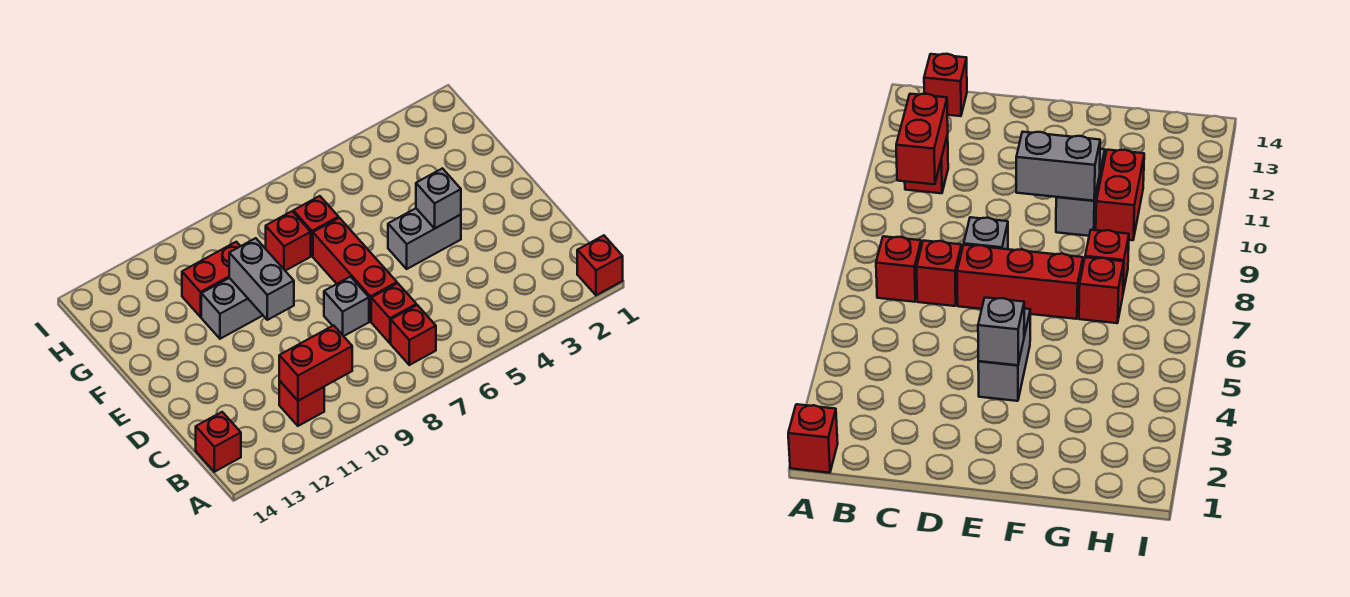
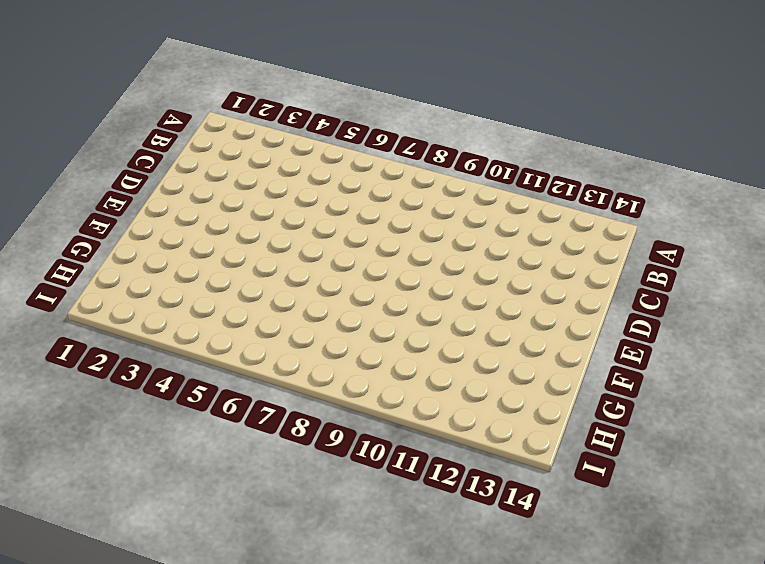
none -> red 1x1 brick [577,235,623,295]
none -> red 1x1 brick [391,305,436,365]
none -> red 1x1 brick [279,381,324,426]

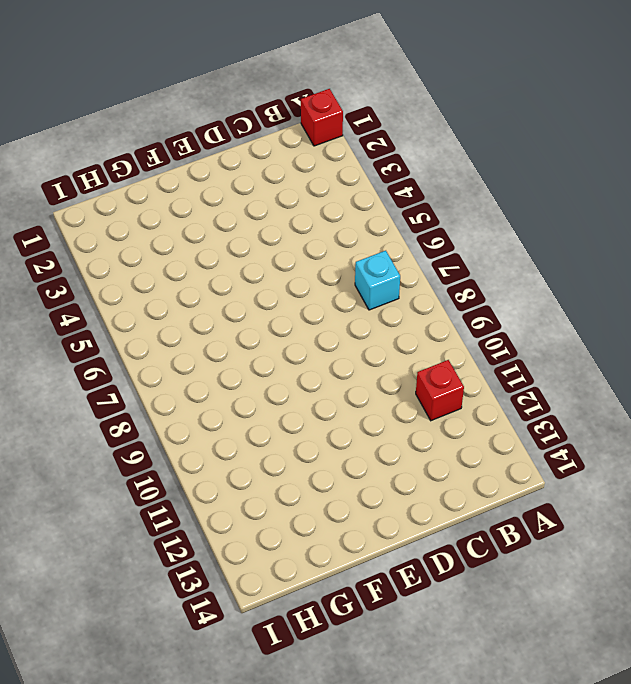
cyan 1x1 brick [355,251,400,310] -> red 1x1 brick [391,305,436,365]
none -> red 1x1 brick [196,412,241,472]
none -> red 1x1 brick [371,283,416,343]
none -> red 1x3 brick [313,218,397,321]

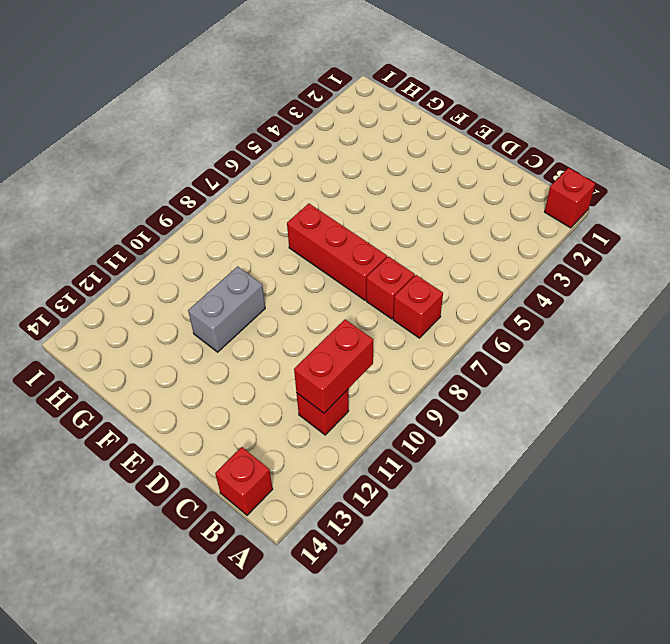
none -> grey 1x1 brick [324,277,369,336]
none -> grey 1x2 brick [388,208,461,269]
none -> red 1x1 brick [293,196,338,256]

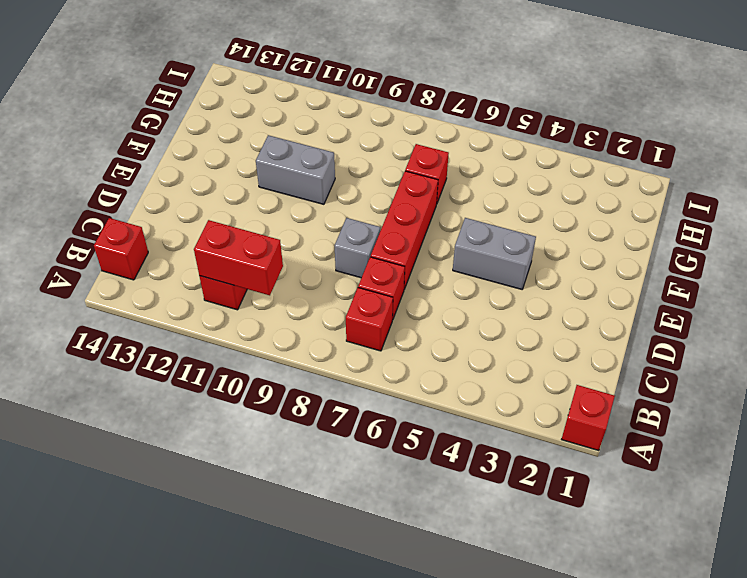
none -> red 1x1 brick [266,211,311,271]
none -> red 1x2 brick [182,242,240,317]
none -> grey 1x1 brick [416,168,461,229]

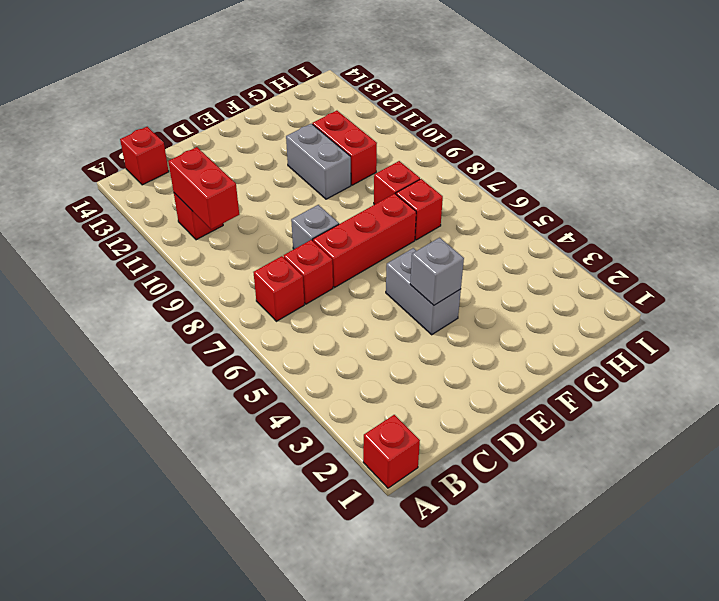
none -> grey 1x2 brick [229,238,294,320]

